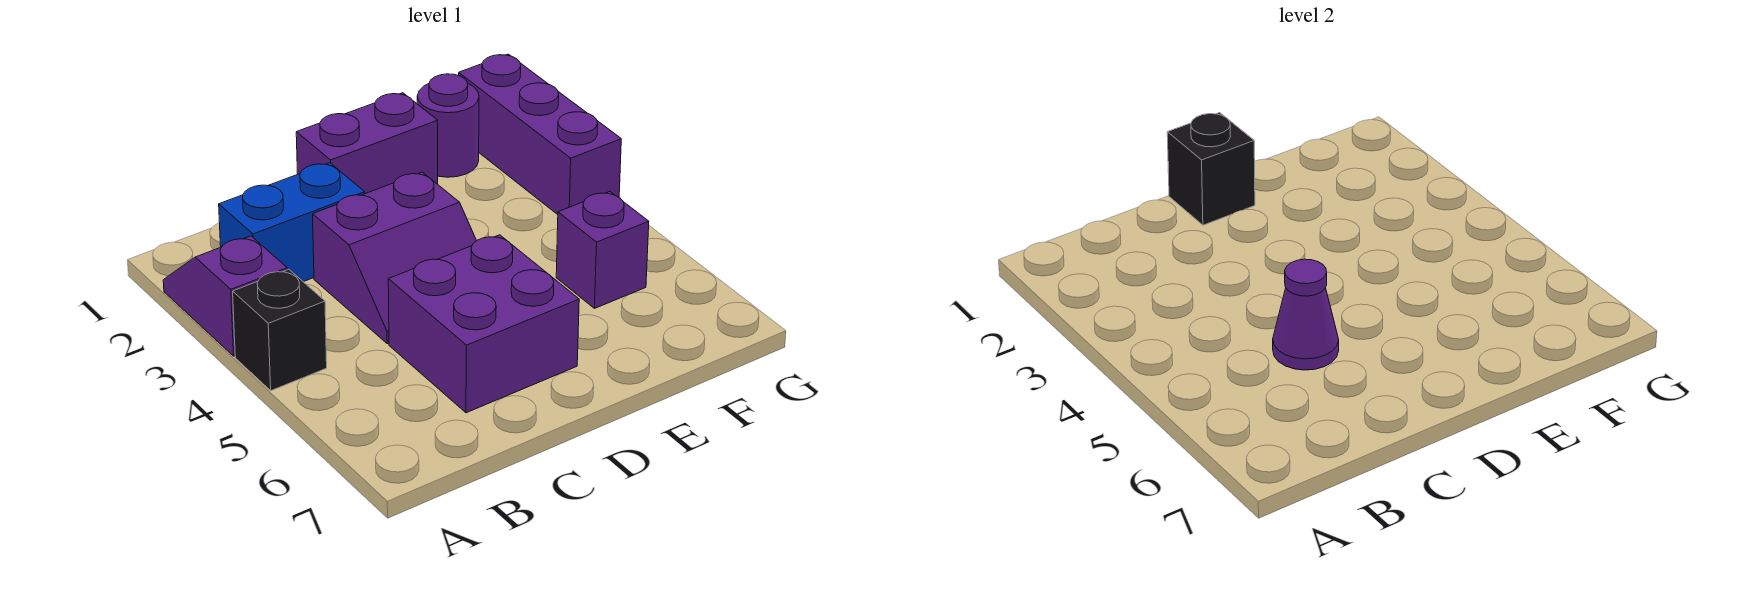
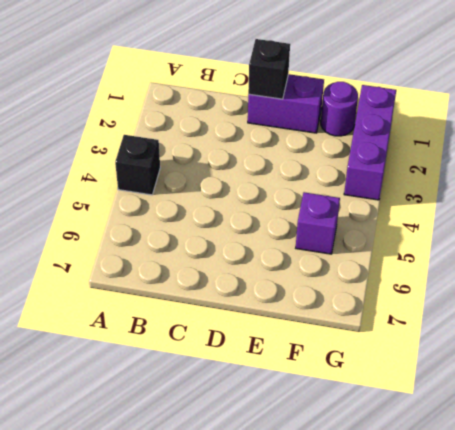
none -> purple 1x2 slope [163,236,287,356]
none -> blue 1x2 brick [219,163,365,282]

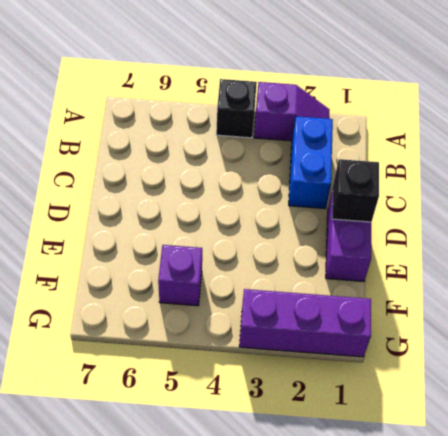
none -> purple 2x2 slope [313,172,477,344]
none -> purple 2x2 brick [388,235,579,413]

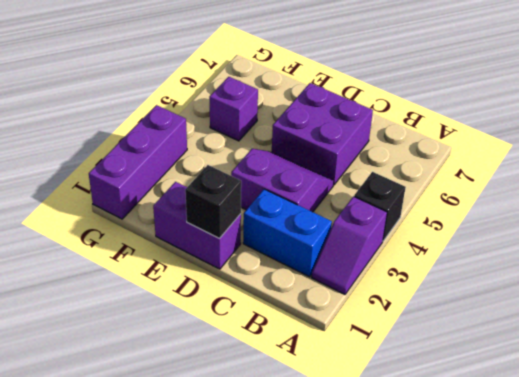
none -> purple 1x1 round brick [417,74,479,177]
none -> purple 1x1 cone [1273,259,1339,370]

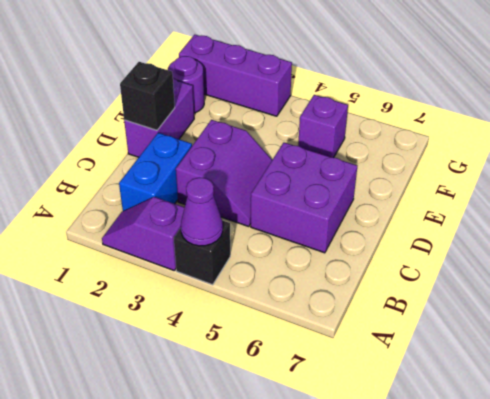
purple 1x1 cone [181,177,223,246] -> purple 1x1 cone moved to [1273,259,1339,370]

